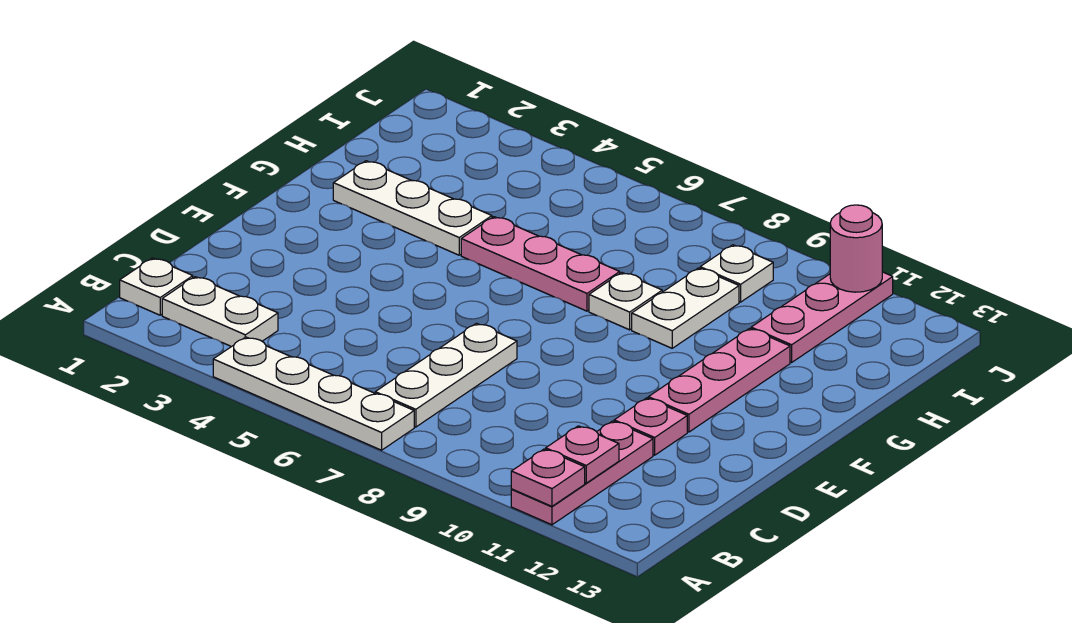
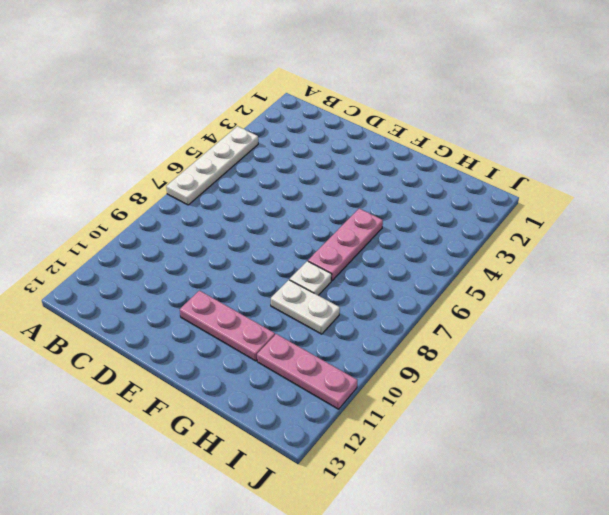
none -> pink 1x3 plate [511,421,653,525]
none -> white 1x1 plate [120,258,193,315]
none -> white 1x2 plate [162,277,278,347]

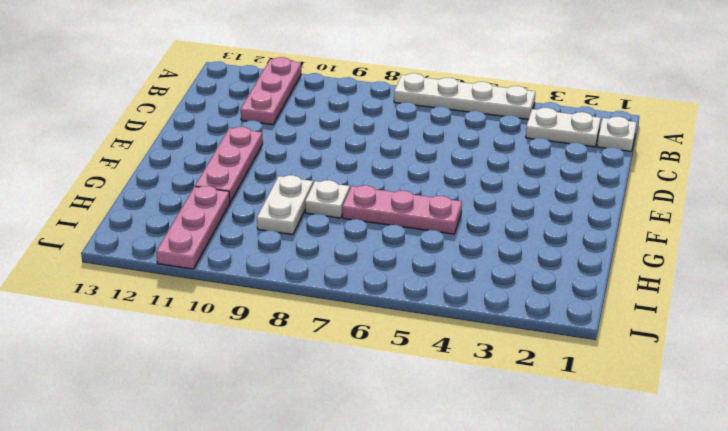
none -> white 1x3 plate [375,323,517,427]
none -> pink 1x1 plate [614,398,687,455]
none -> white 1x3 plate [333,161,492,255]

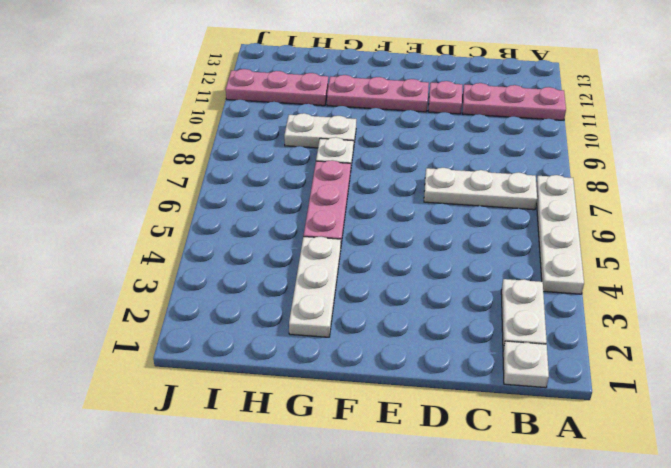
none -> white 1x1 plate [700,245,773,302]
none -> pink 1x1 plate [511,449,585,506]
none -> pink 1x1 plate [546,426,619,483]

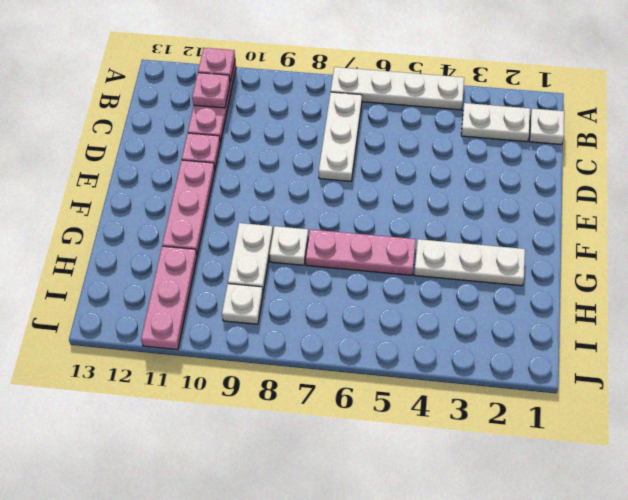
none -> pink 1x1 round brick [830,205,882,292]

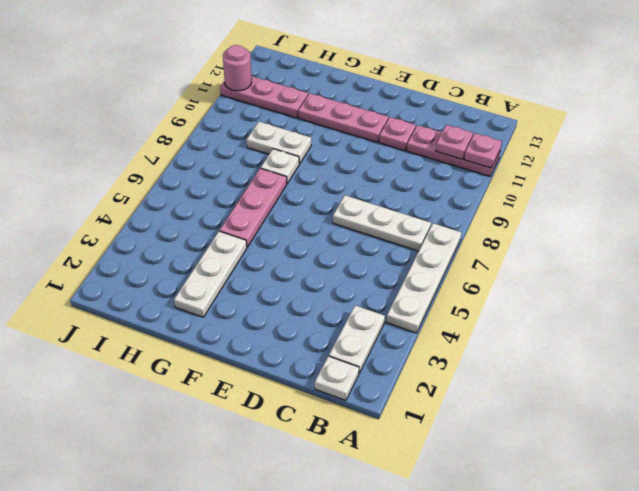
none -> white 1x1 plate [700,245,773,302]

